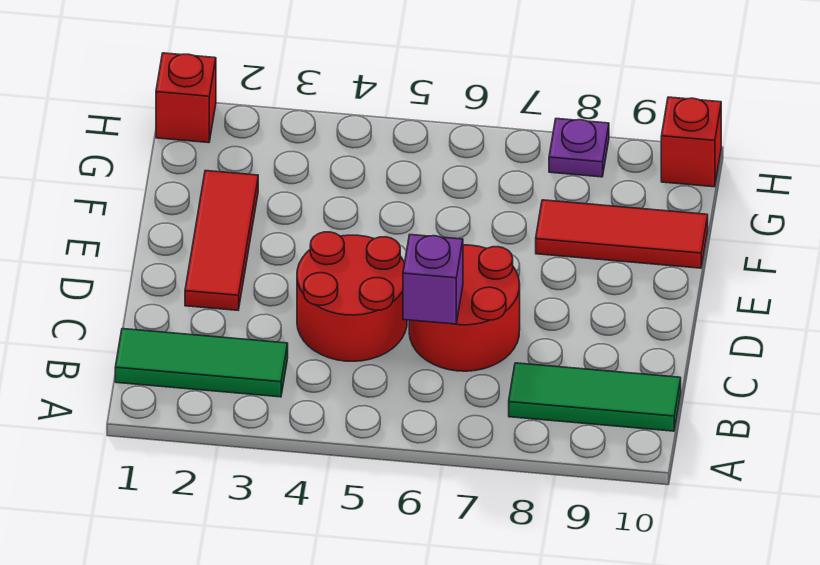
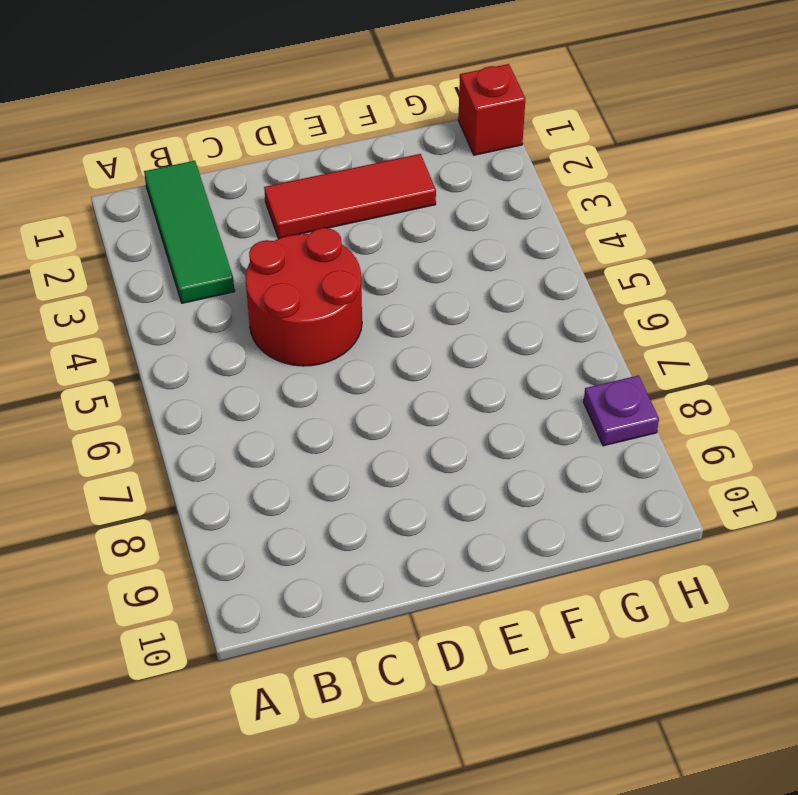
none -> green 1x3 tile [509,363,681,431]
none -> red 2x2 round brick [409,245,520,371]

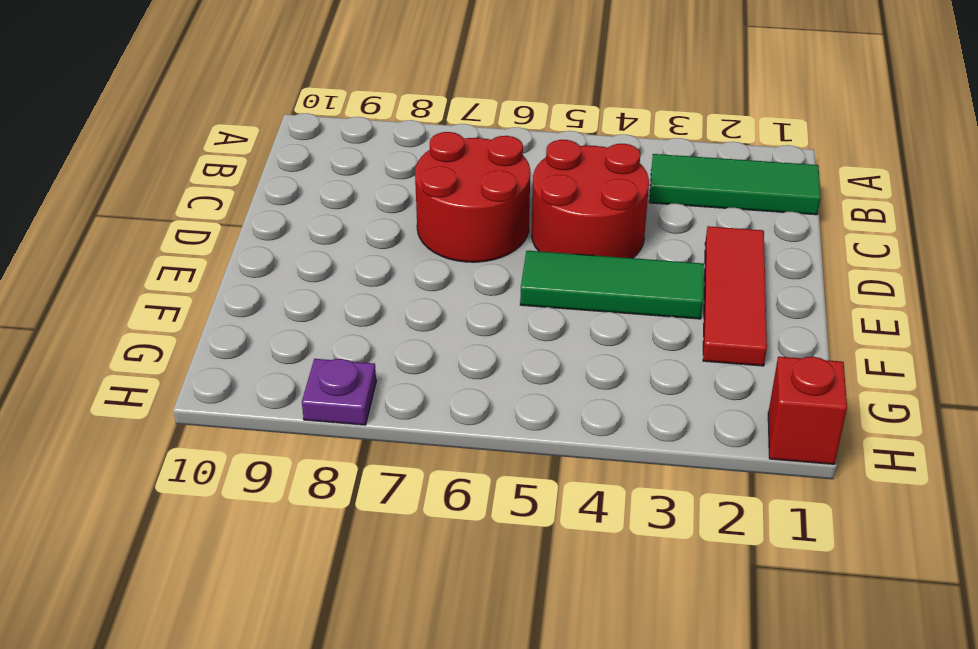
green 1x3 tile [520,251,704,319] -> green 1x3 tile moved to [509,363,681,431]
none -> red 1x3 tile [536,200,708,268]
none -> red 1x1 brick [661,97,721,187]

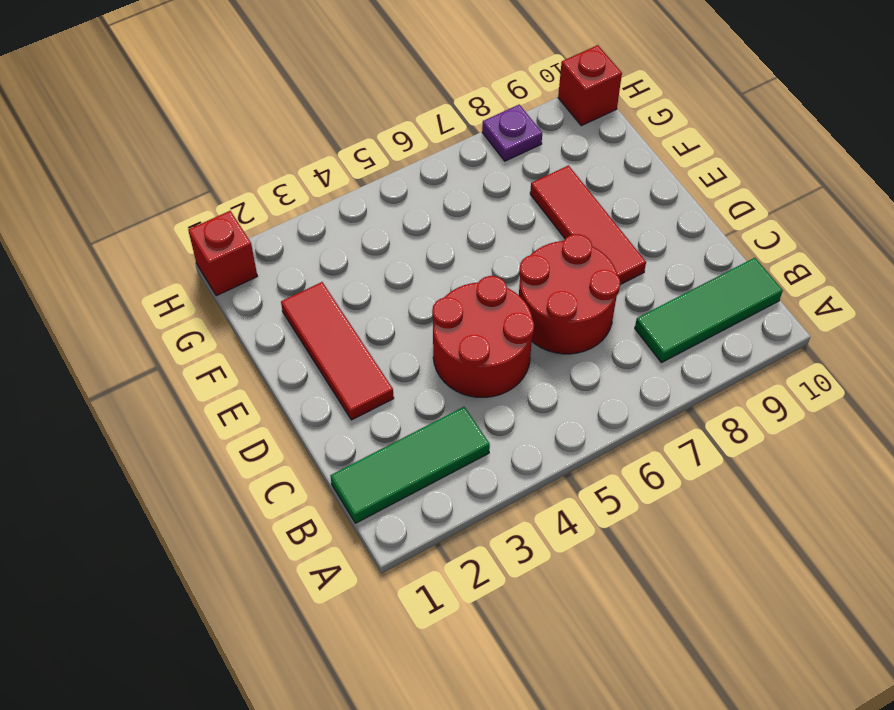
red 1x3 tile [530,165,646,285] -> red 1x3 tile turned to [536,200,708,268]
none -> purple 1x1 brick [403,235,463,324]

